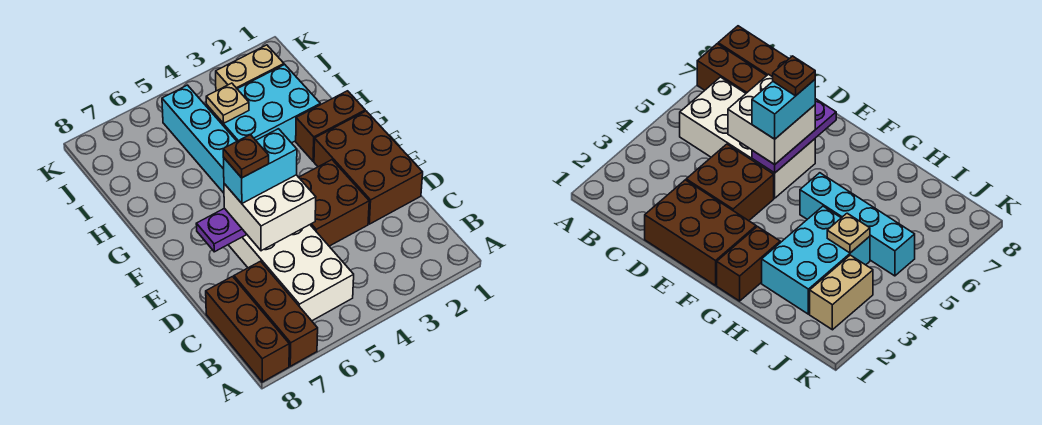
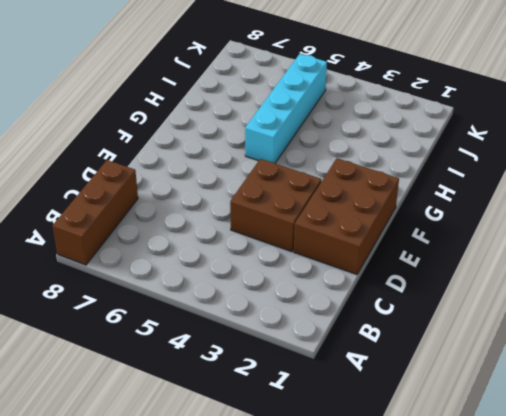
none -> brown 1x3 brick [234,261,318,366]
none -> white 2x4 brick [228,225,354,321]
none -> brown 1x2 brick [296,91,365,161]

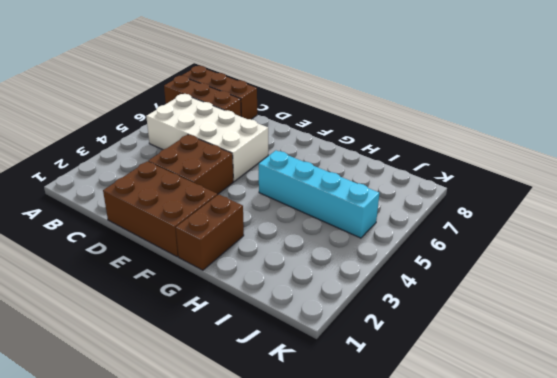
none -> cyan 2x3 brick [207,65,320,143]
none -> tan 1x2 brick [216,45,284,91]
none -> purple 1x3 plate [196,208,247,252]

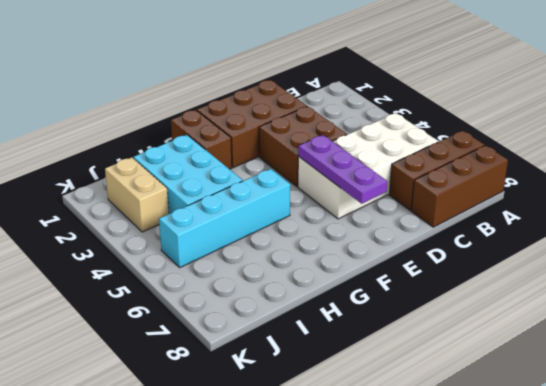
none -> tan 1x1 plate [206,83,249,124]
none -> white 2x2 brick [224,175,316,251]
none -> cyan 1x2 brick [224,129,297,203]

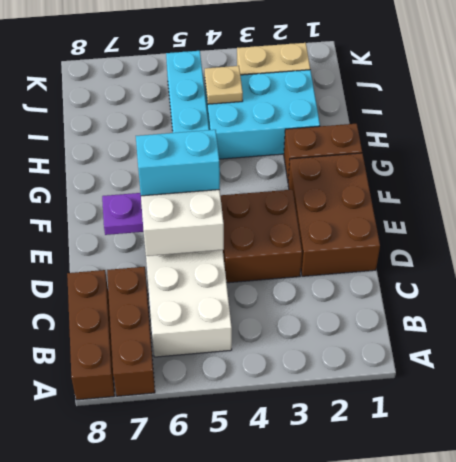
none -> brown 1x1 plate [223,135,269,178]

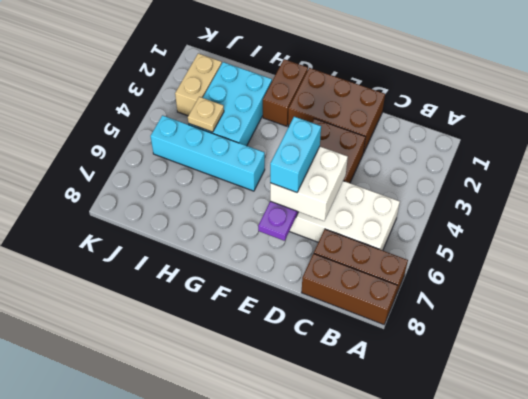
none -> brown 1x1 plate [223,135,269,178]

